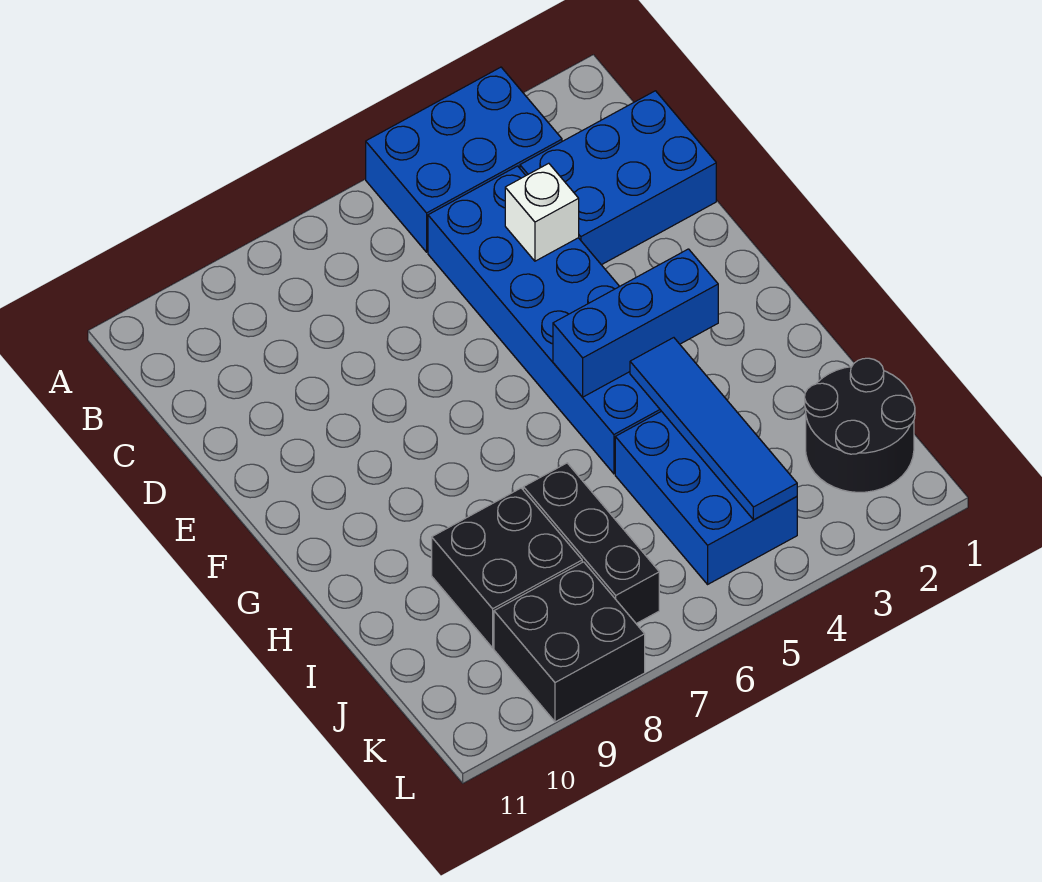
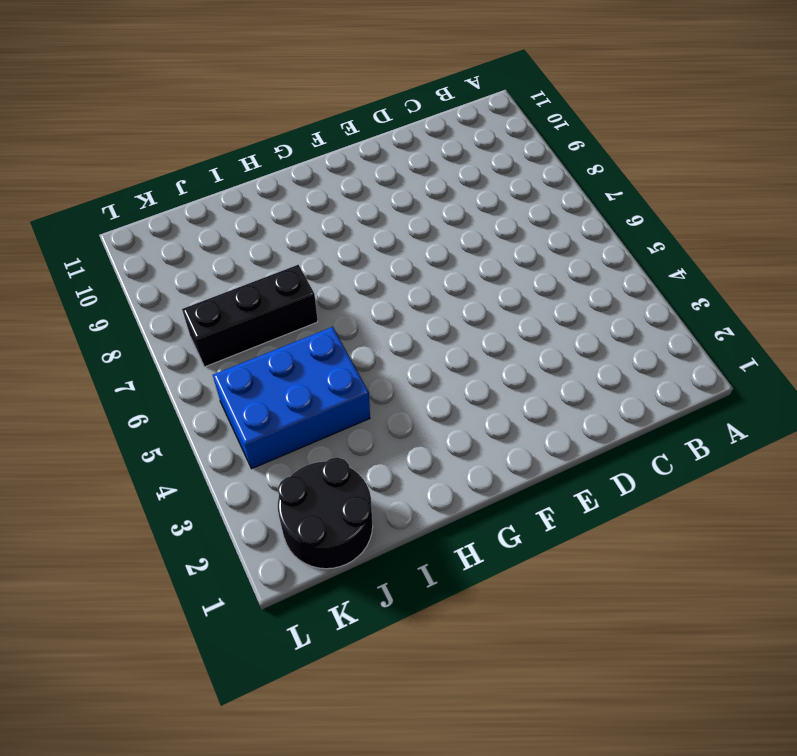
none -> blue 2x3 brick [366,67,562,252]
none -> blue 2x3 brick [520,91,716,265]

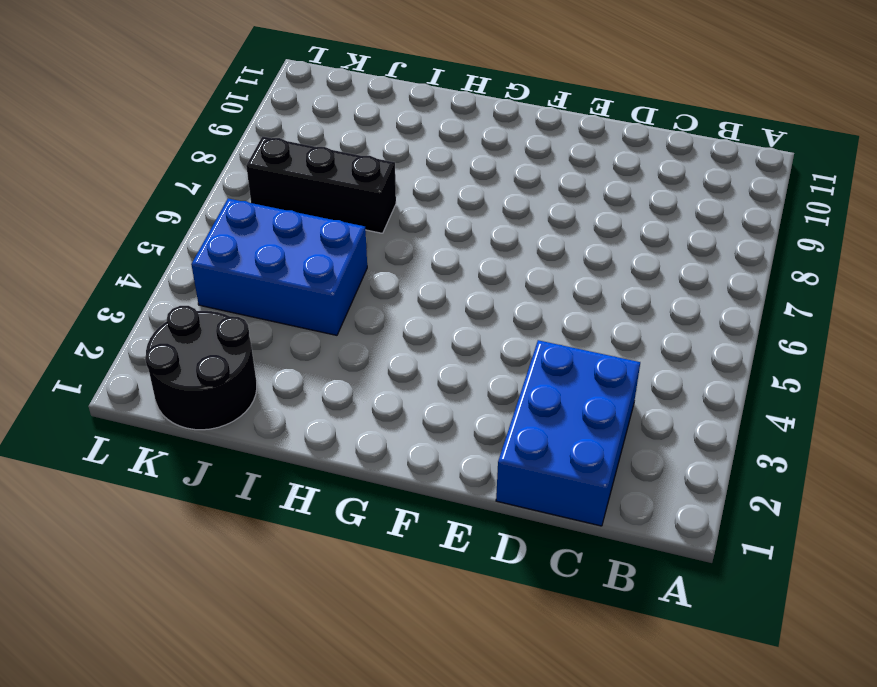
none -> blue 2x3 brick [366,67,562,252]
none -> blue 2x6 brick [428,166,661,474]

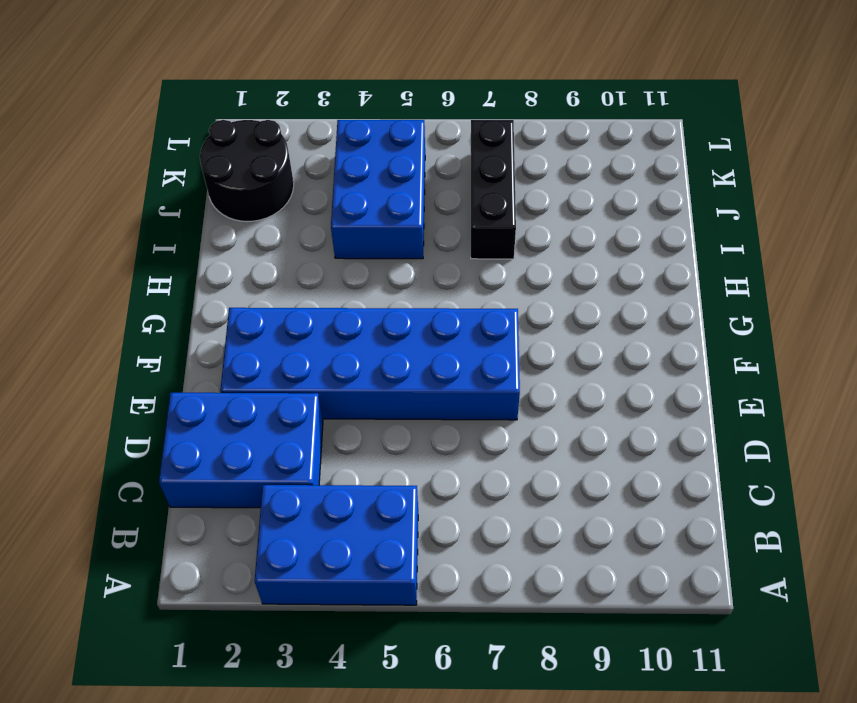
blue 2x6 brick [220,308,520,420] -> blue 2x6 brick turned to [428,166,661,474]
none -> black 2x2 brick [432,488,582,648]
none -> black 2x2 brick [494,562,645,722]

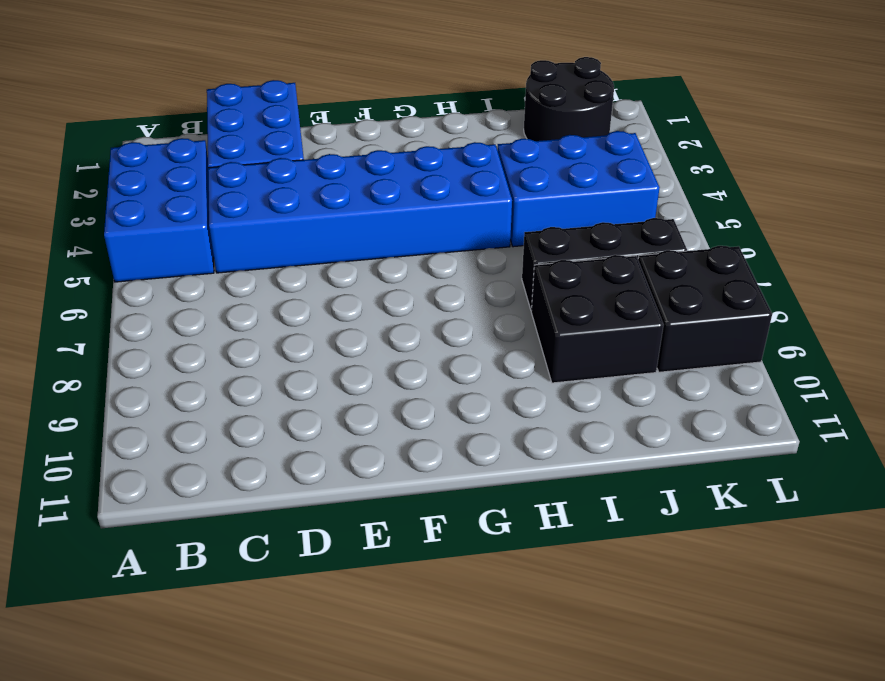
none -> white 1x1 brick [505,163,579,261]
none -> blue 1x3 brick [553,249,718,397]

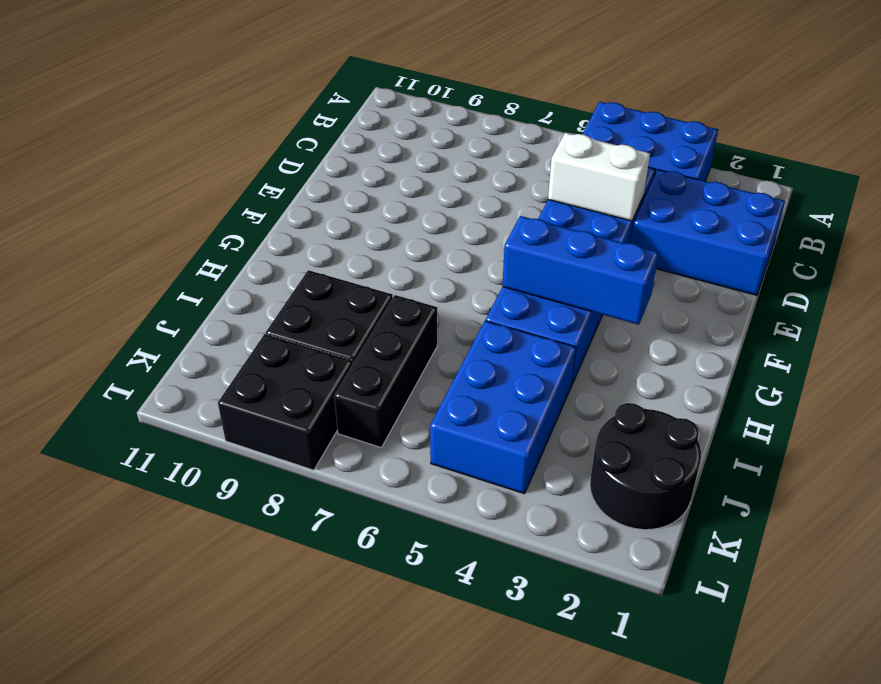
white 1x2 brick [548,133,650,221] -> white 1x1 brick [505,163,579,261]
none -> blue 1x4 tile [630,338,797,520]

